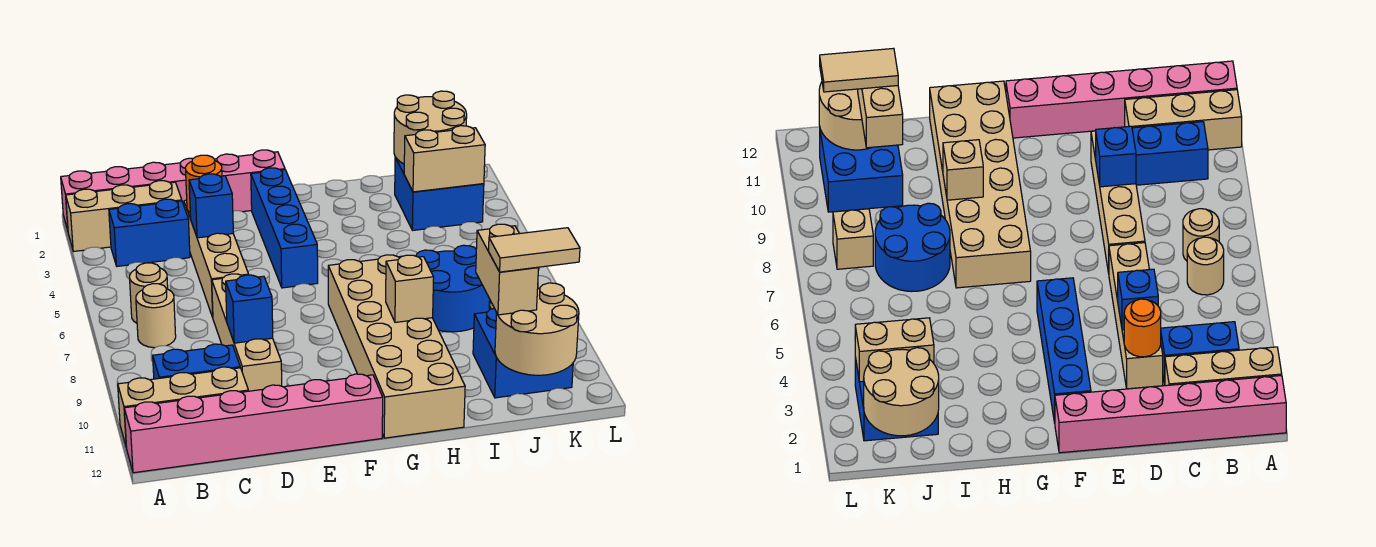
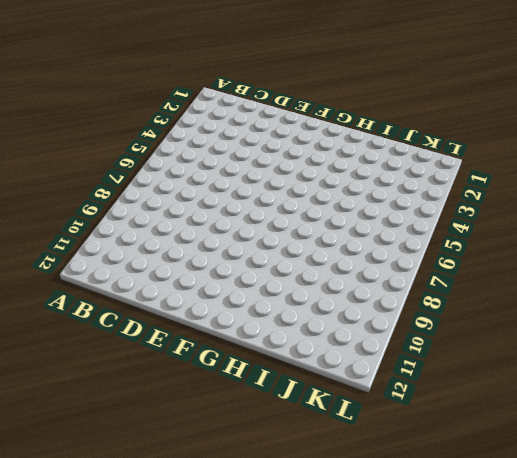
none -> pink 1x6 brick [61,150,285,230]
none -> tan 1x3 brick [66,181,182,251]
none -> tan 1x3 brick [118,367,248,448]

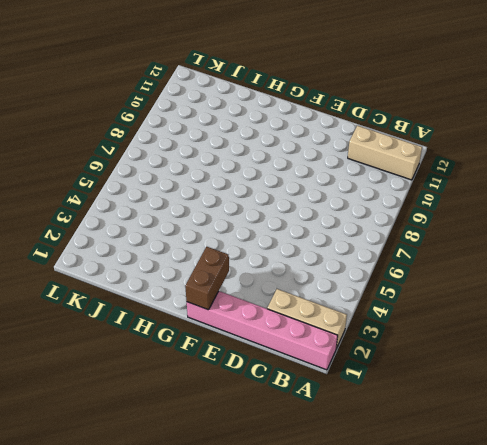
brown 1x2 brick [185,247,229,310] -> none
none -> pink 1x6 brick [124,374,383,473]
none -> blue 1x2 brick [109,199,190,266]
none -> tan 1x1 round brick [130,263,168,323]

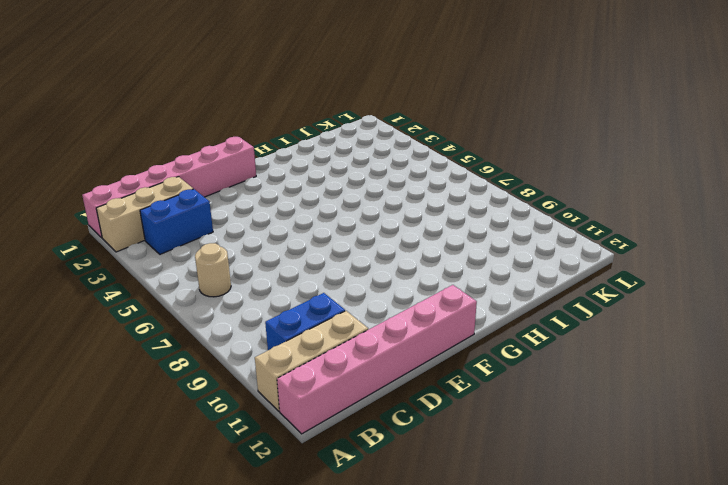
none -> tan 1x1 round brick [136,284,176,348]
none -> tan 1x4 brick [184,200,249,317]
none -> tan 1x4 brick [212,274,282,391]

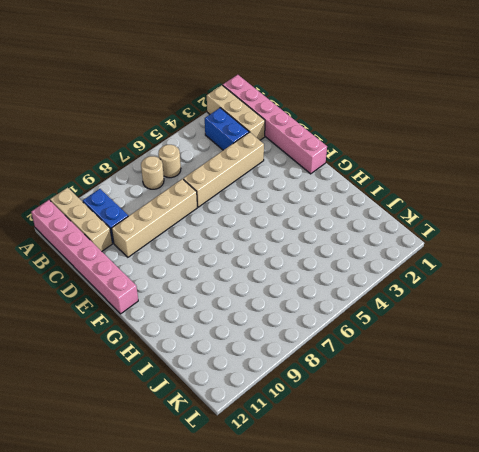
none -> blue 1x4 brick [251,168,318,288]
none -> tan 2x6 brick [328,255,465,438]
none -> blue 2x2 round brick [416,245,490,332]

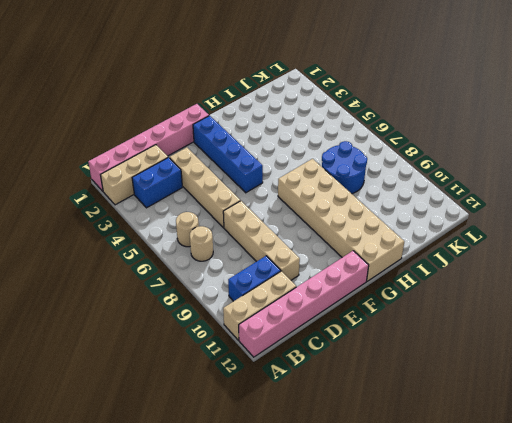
none -> blue 2x2 brick [395,157,484,230]
none -> blue 2x2 brick [473,308,573,398]
none -> tan 1x1 brick [833,209,873,269]

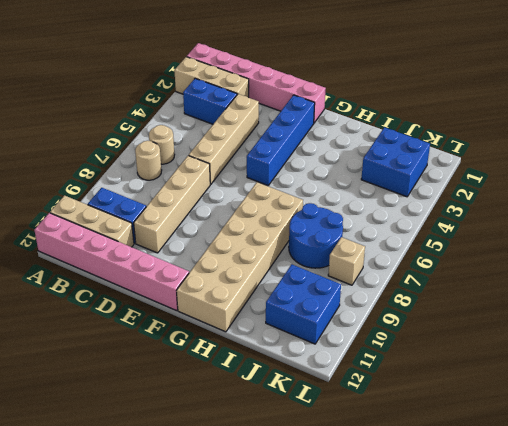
none -> orange 1x1 round brick [185,155,222,212]
none -> blue 1x1 brick [189,174,233,238]
none -> blue 1x1 brick [226,275,273,343]

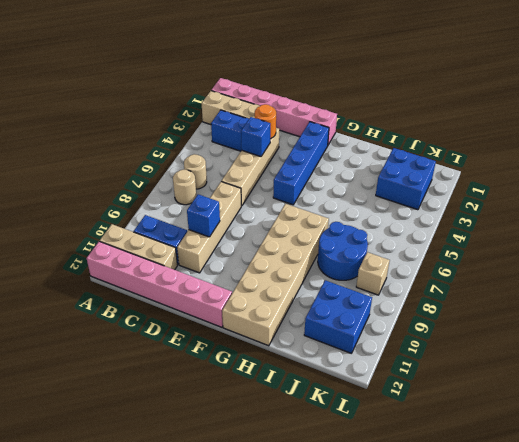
none -> tan 1x1 brick [386,255,434,322]
none -> tan 2x2 round brick [394,91,467,164]
none -> tan 1x2 brick [404,126,485,192]

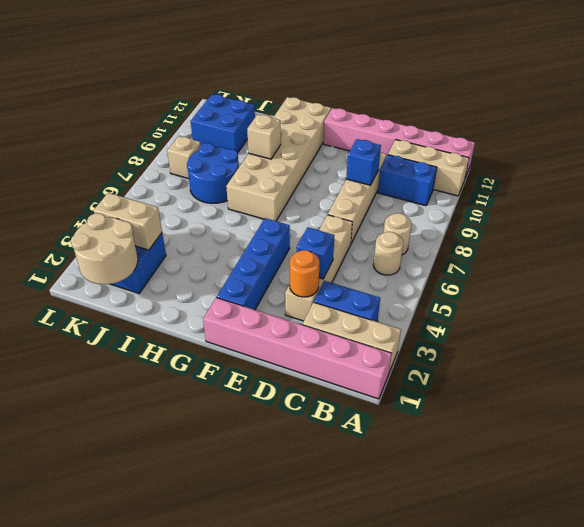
none -> tan 2x2 round brick [495,283,579,375]
none -> tan 1x2 brick [476,224,539,315]
none -> tan 1x2 tile [488,228,580,272]

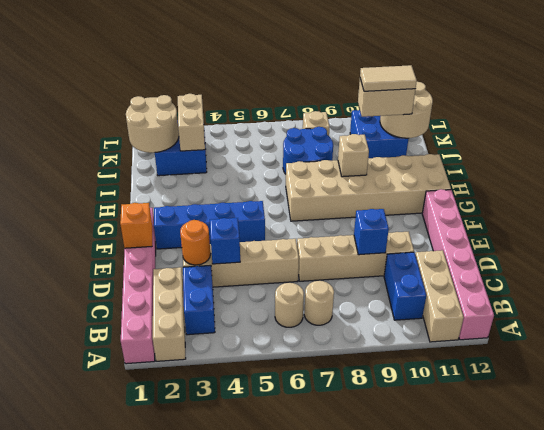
orange 1x1 brick [120,203,152,248] -> none
tan 1x2 tile [360,65,417,91] -> tan 1x2 tile turned to [488,228,580,272]

